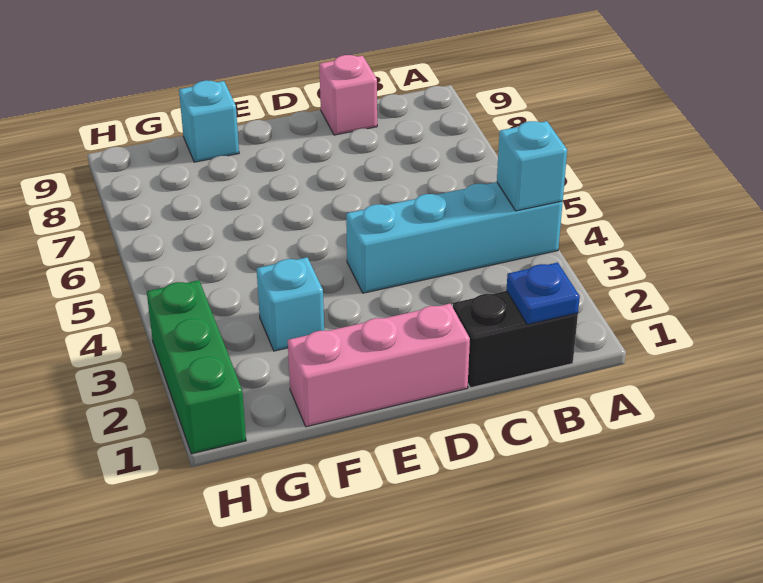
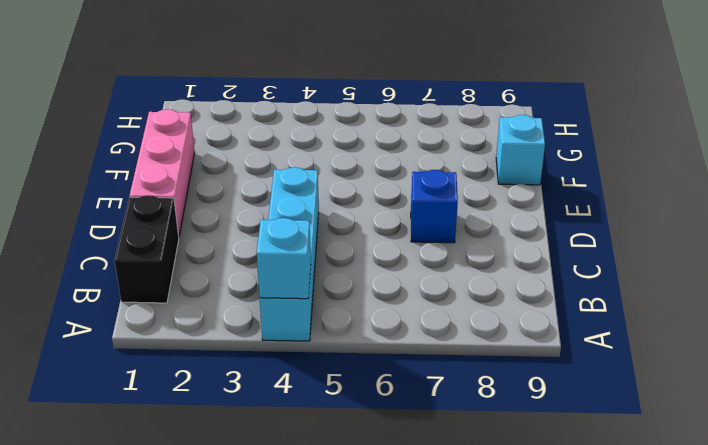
blue 1x1 brick [411,170,458,243] -> none
none -> pink 1x1 brick [319,55,377,135]
none -> cyan 1x1 brick [257,257,324,351]

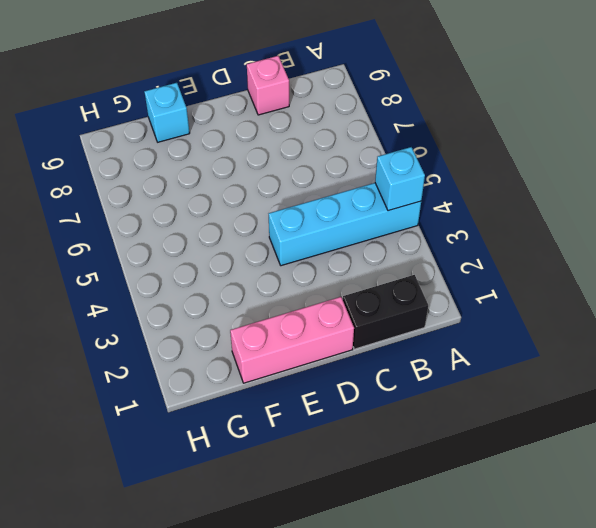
none -> cyan 1x1 brick [257,257,324,351]
none -> green 1x3 brick [147,280,246,454]

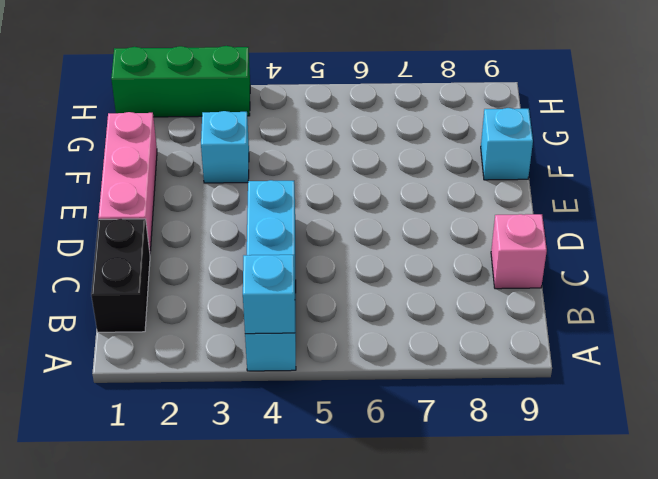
none -> blue 1x1 plate [506,262,580,325]

